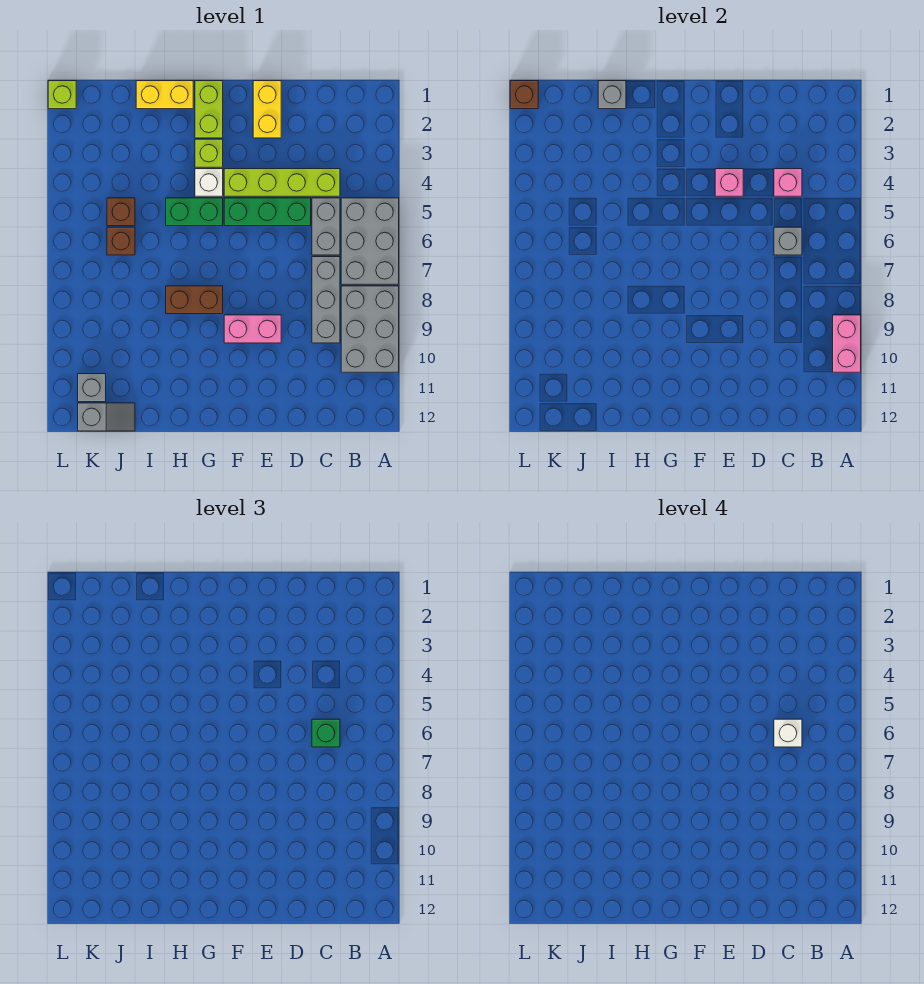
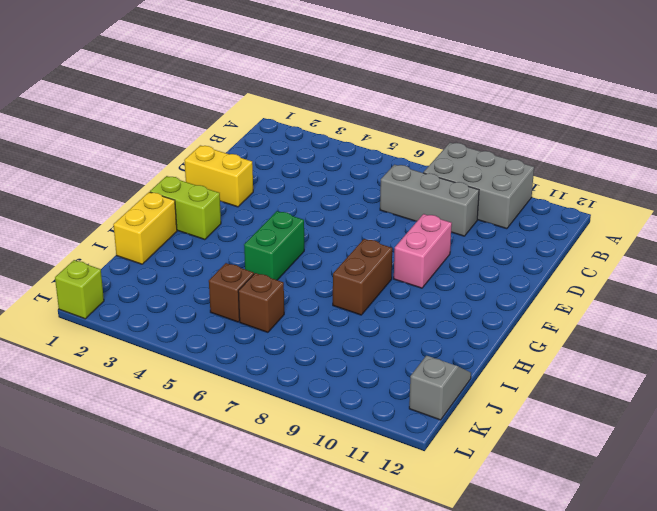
none -> grey 2x3 brick [341,198,399,284]
none -> lime 1x4 brick [224,169,340,196]
none -> grey 1x2 brick [312,198,340,255]

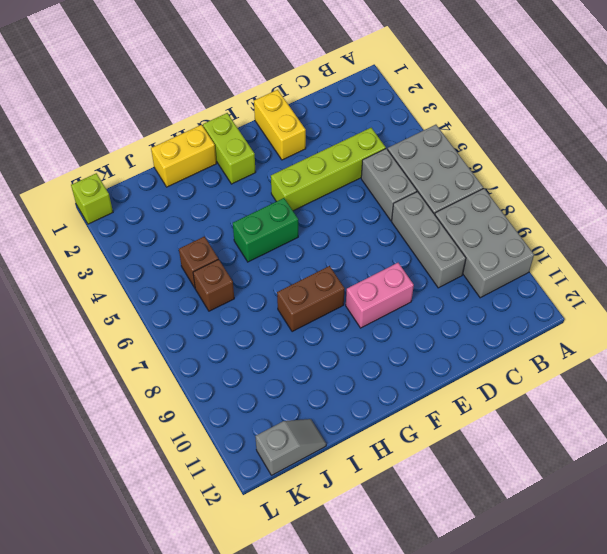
none -> green 1x3 brick [224,198,311,226]
none -> lime 1x1 brick [195,139,223,167]
none -> white 1x1 brick [195,169,223,196]

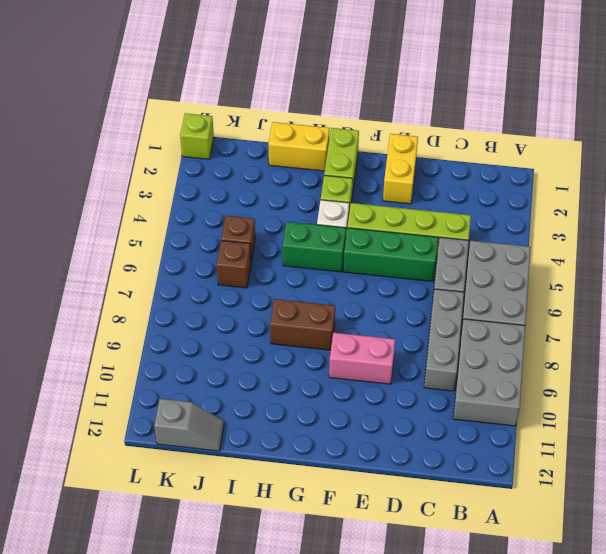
none -> grey 1x1 brick [78,374,106,402]
none -> pink 1x2 brick [833,315,861,372]
none -> pink 1x1 brick [774,169,802,196]

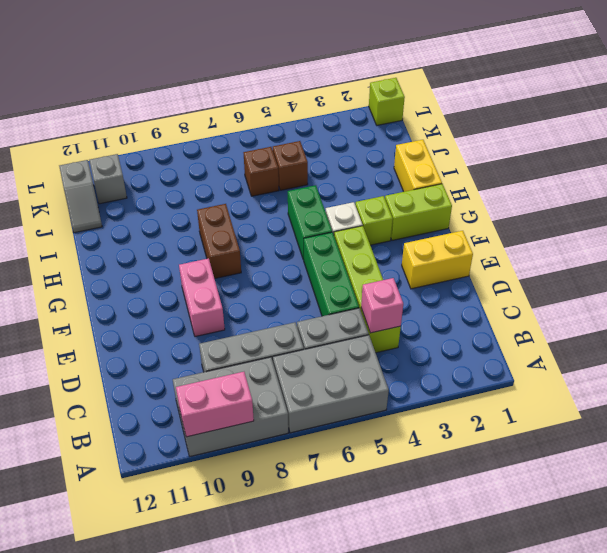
none -> grey 1x1 brick [774,227,802,255]
none -> pink 1x1 brick [715,169,743,196]
none -> grey 1x1 brick [598,81,626,109]

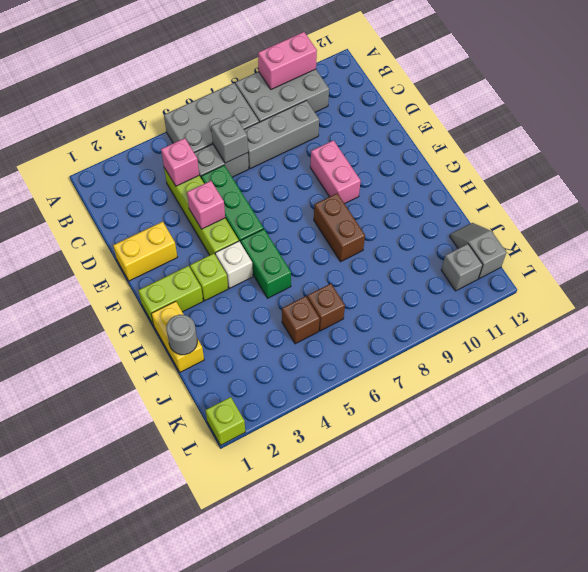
grey 1x1 round brick [166,315,197,355] -> grey 1x1 brick [598,81,626,109]
none -> brown 1x1 brick [510,81,538,109]
none -> green 1x1 brick [312,719,340,747]
none -> white 1x1 brick [774,719,802,747]

